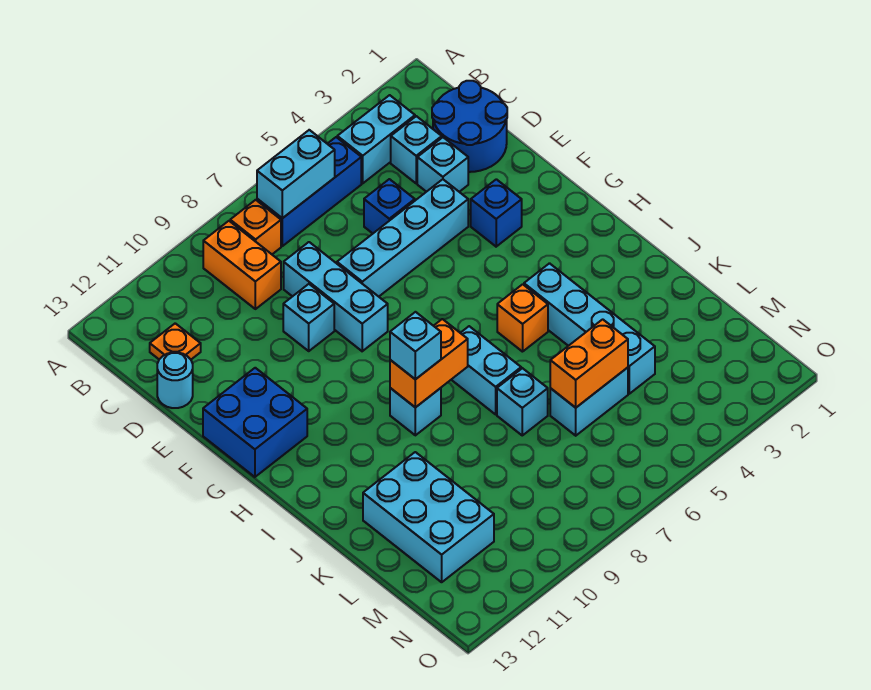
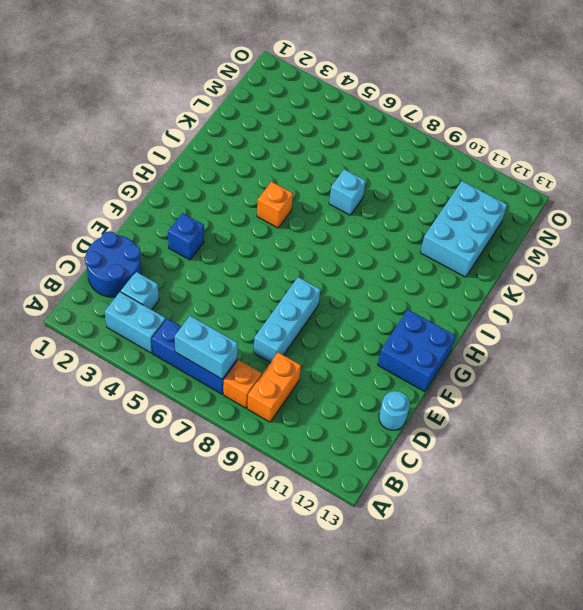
none -> orange 1x1 plate [150,323,201,359]
none -> cyan 1x1 brick [417,137,468,192]
none -> blue 1x1 brick [364,179,415,233]

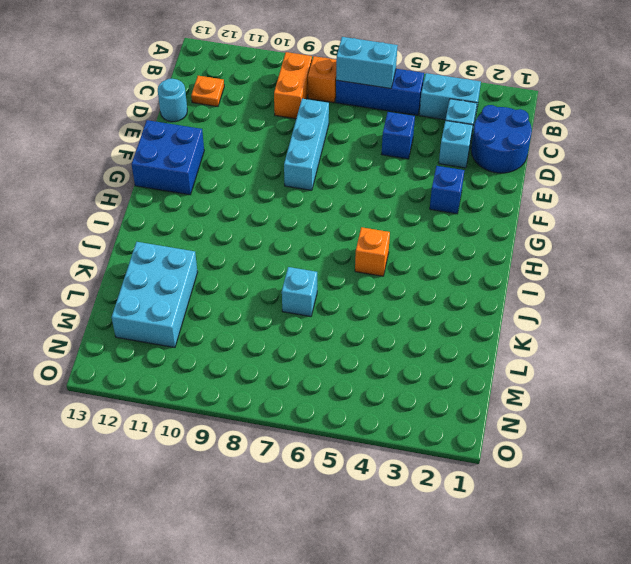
none -> cyan 1x4 brick [337,179,468,297]
none -> cyan 1x1 brick [283,284,334,351]
none -> cyan 1x4 brick [524,263,655,394]

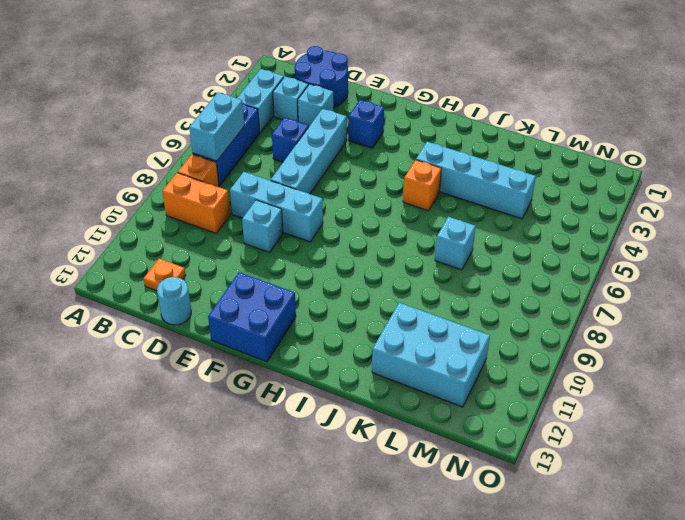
none -> cyan 1x2 brick [451,326,521,414]
none -> cyan 1x1 brick [390,388,441,435]
none -> cyan 1x2 brick [550,368,628,436]

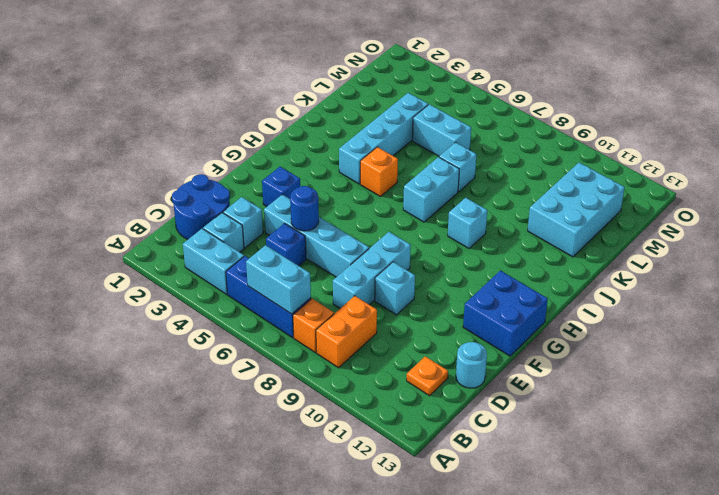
blue 1x1 round brick [290,186,319,231] -> none
none -> orange 1x2 brick [390,319,468,407]
none -> orange 1x2 brick [550,319,628,408]
none -> cyan 1x1 brick [390,312,441,379]

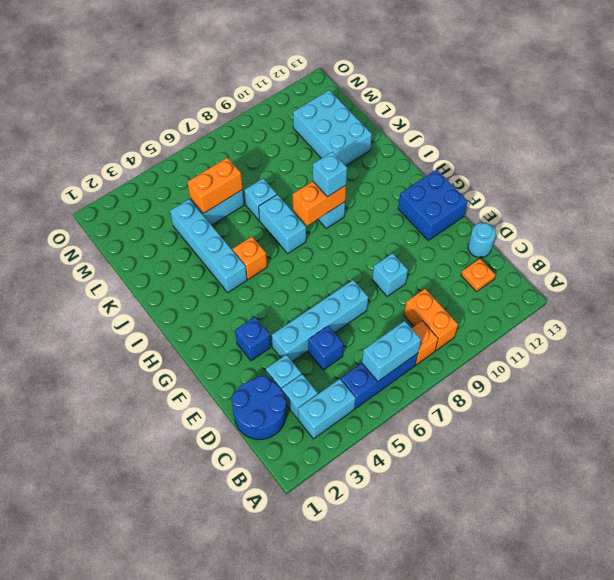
none -> cyan 1x3 brick [284,242,388,351]

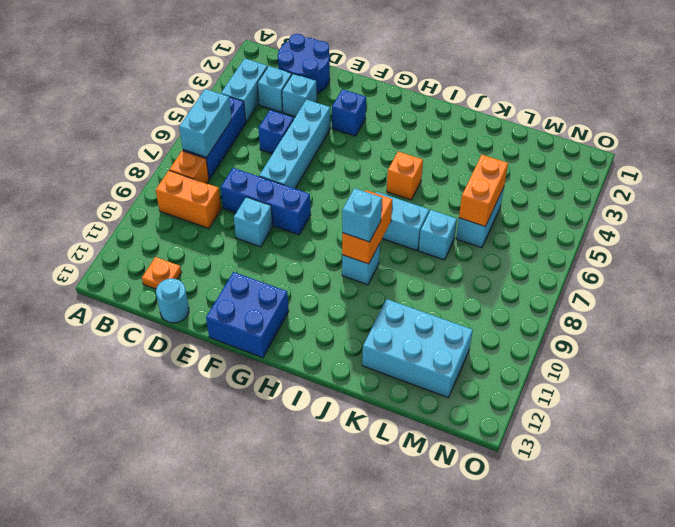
blue 1x3 brick [221,168,311,235] -> cyan 1x3 brick [284,242,388,351]
none -> cyan 1x4 brick [524,263,655,394]

